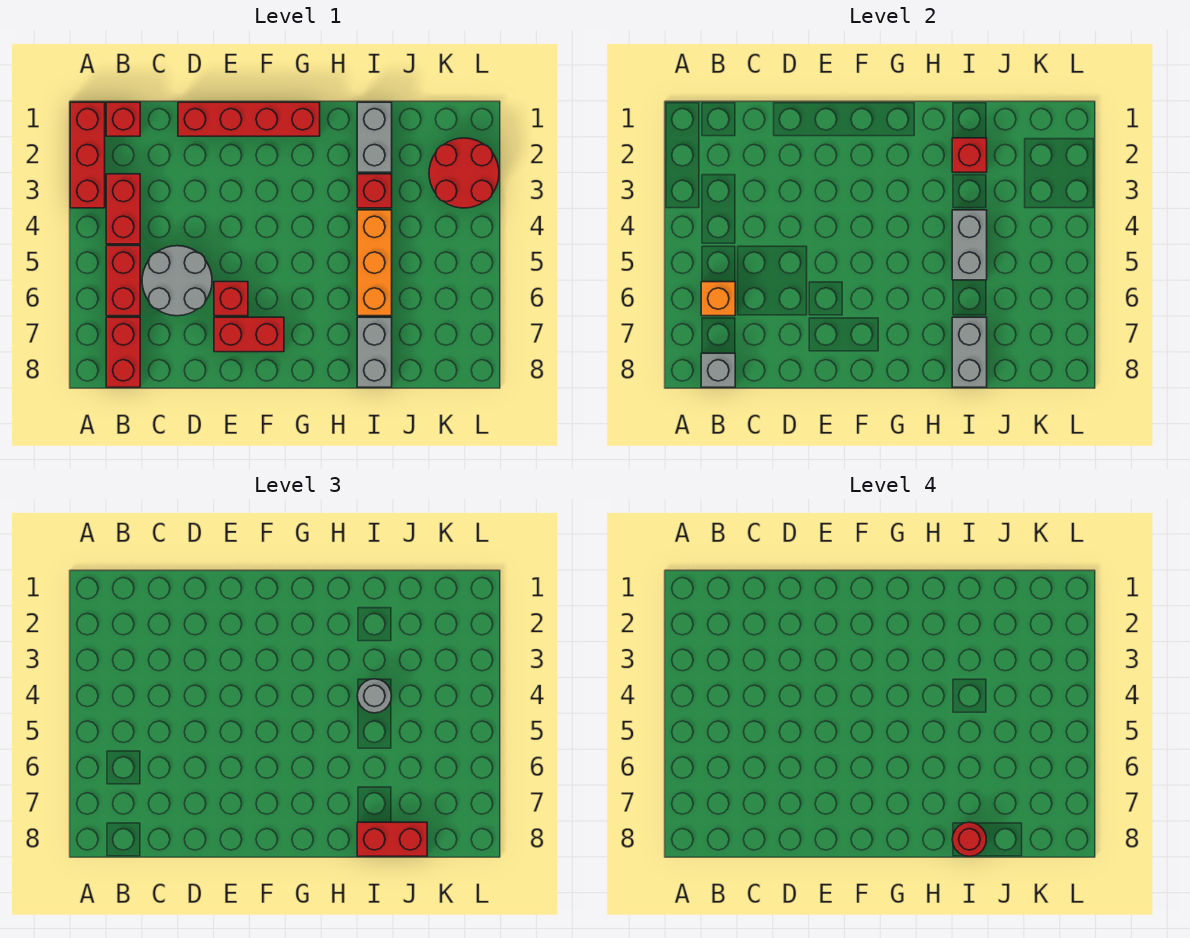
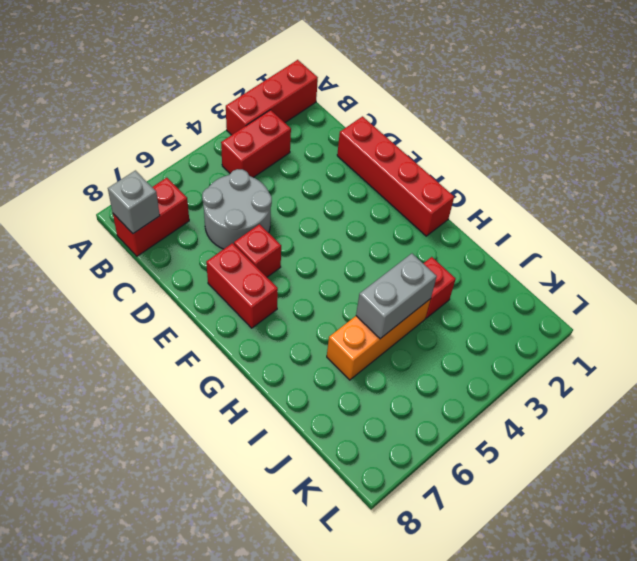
none -> red 1x1 brick [106,102,140,136]
none -> red 1x2 brick [106,246,140,316]
none -> grey 1x2 brick [357,102,392,172]

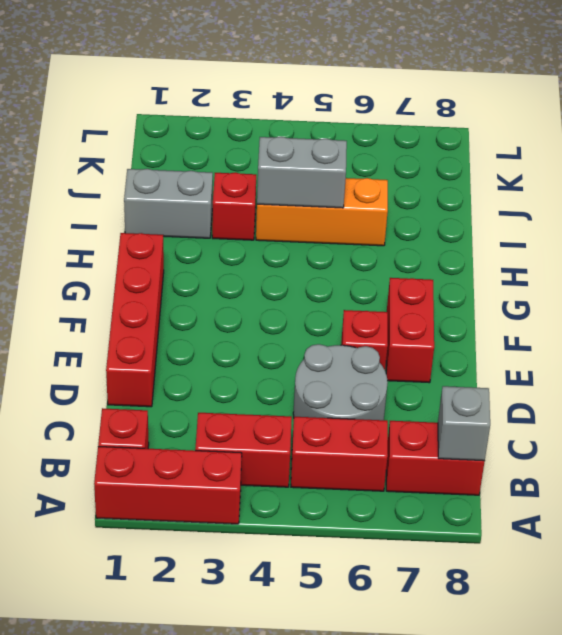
none -> grey 1x2 brick [357,317,392,387]
none -> red 2x2 round brick [429,138,499,208]
none -> orange 1x1 brick [701,282,735,316]

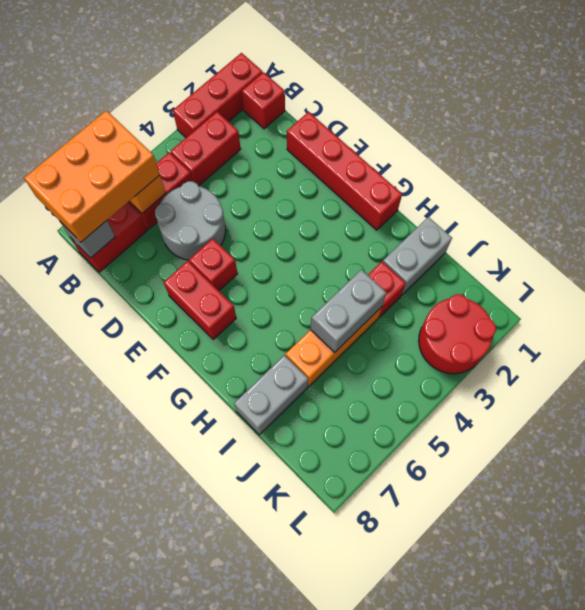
orange 2x3 brick [24,110,160,242] -> none
none -> red 1x1 brick [952,138,987,172]
none -> grey 1x2 brick [952,317,987,387]
none -> grey 1x1 round brick [357,679,391,713]

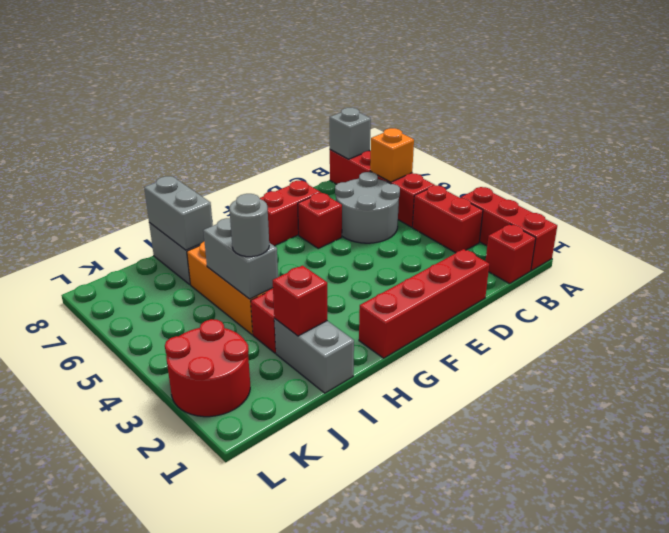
none -> red 1x2 brick [357,822,427,856]
none -> red 1x1 round brick [952,822,986,856]

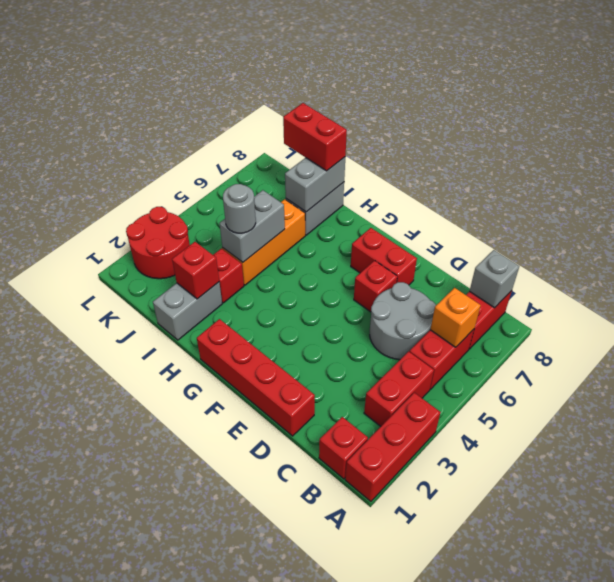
none -> red 1x1 round brick [952,822,986,856]

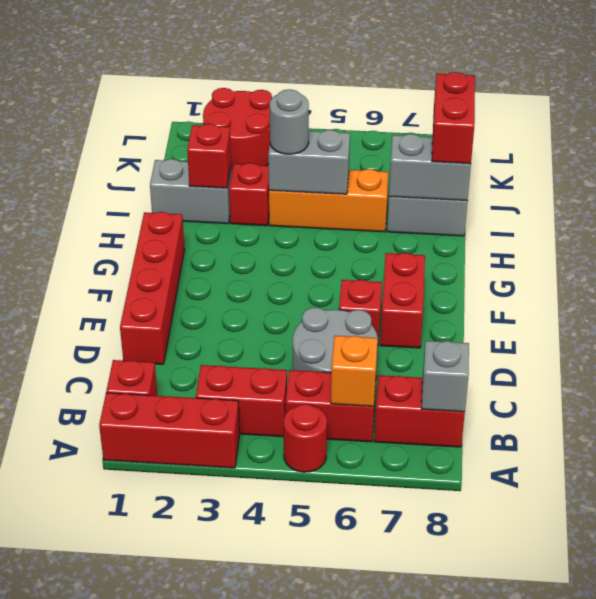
red 1x1 round brick [284,404,327,472] -> red 1x1 round brick moved to [952,822,986,856]

